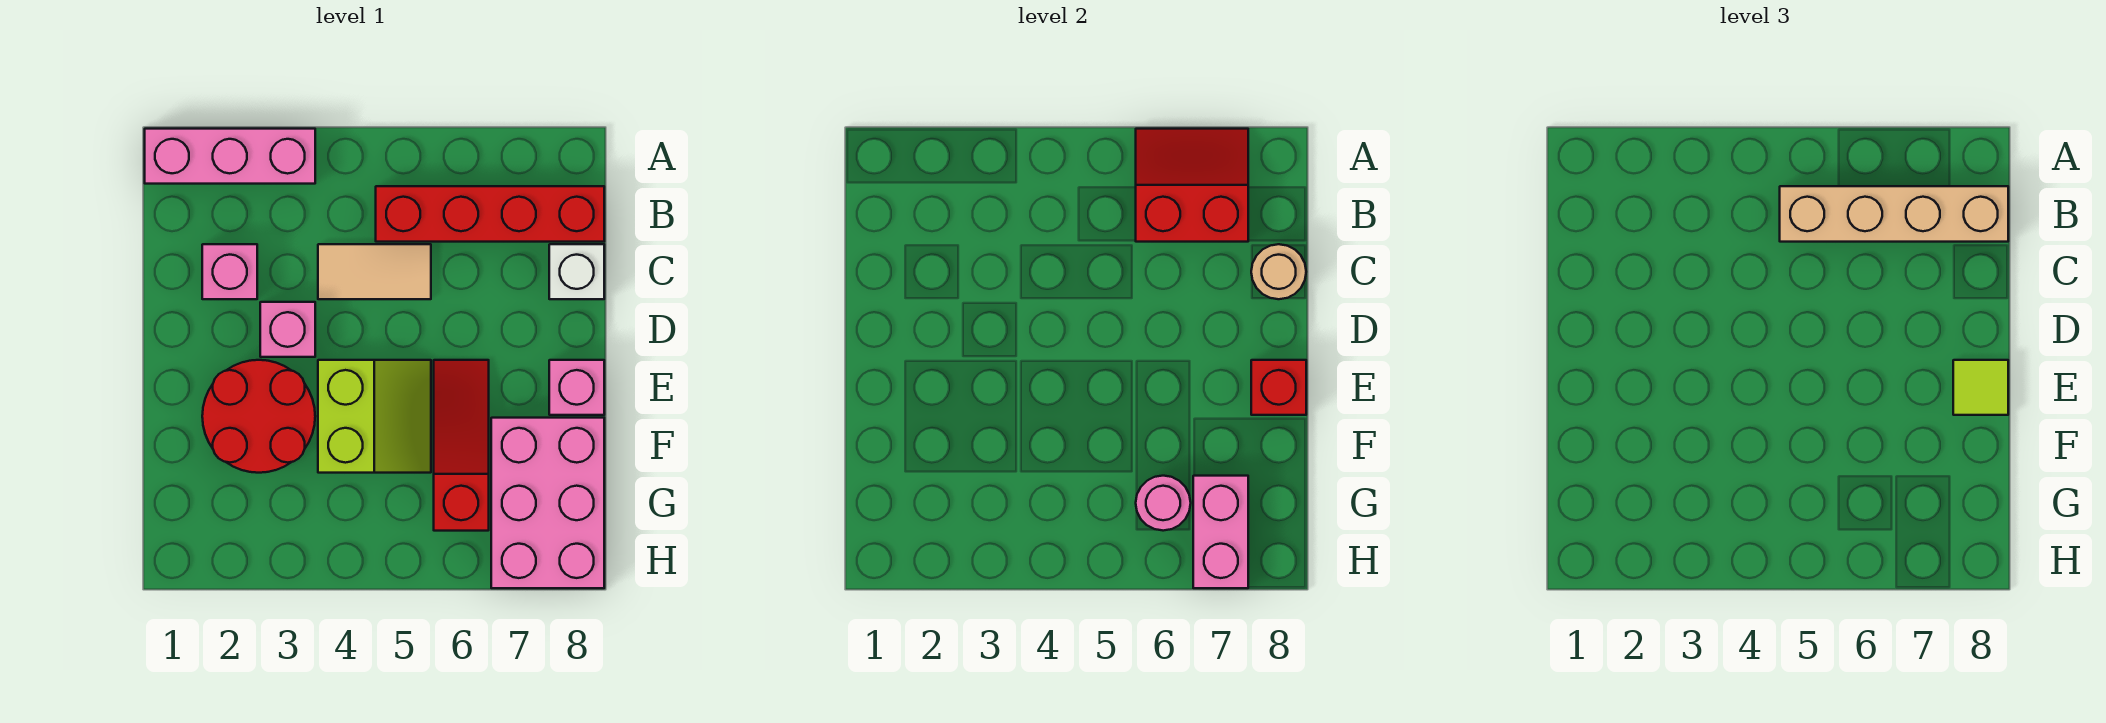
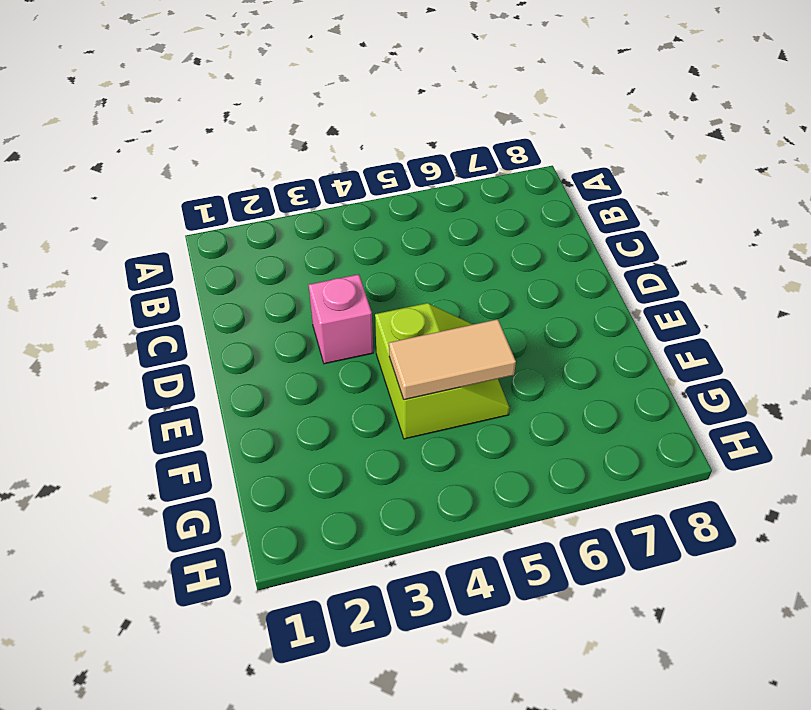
tan 1x2 tile [389,319,516,400] -> tan 1x2 tile moved to [318,244,431,299]
none -> pink 1x3 brick [145,129,315,184]
none -> red 1x4 brick [376,186,604,242]
none -> pink 1x1 brick [202,244,257,299]

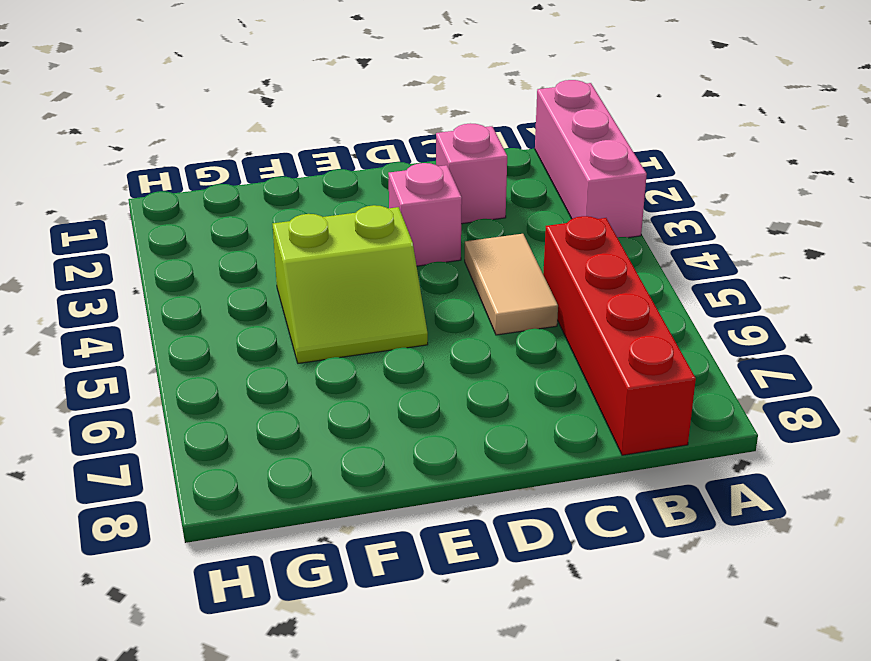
none -> white 1x1 brick [549,244,604,299]
none -> red 2x2 round brick [202,360,315,473]
none -> red 1x3 slope [434,360,489,531]

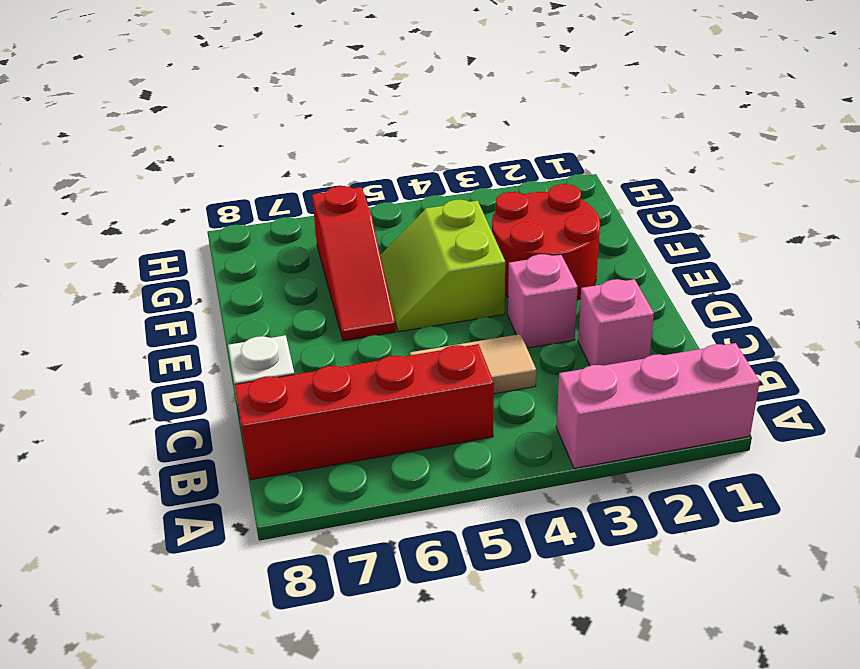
none -> pink 1x1 brick [549,360,604,415]
none -> pink 2x3 brick [491,418,604,588]
none -> red 2x2 slope [1136,129,1248,242]

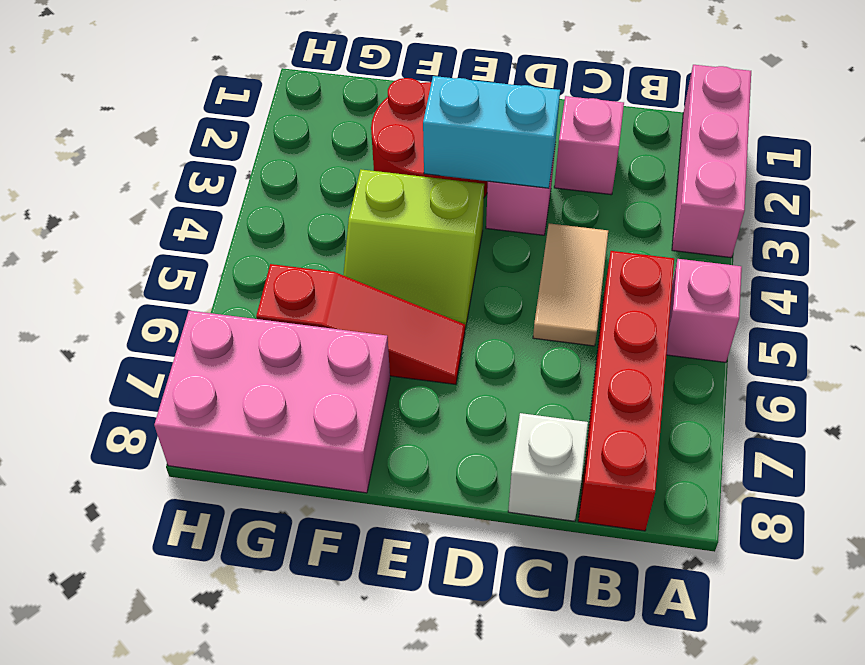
pink 1x1 brick [667,259,742,362] -> pink 1x1 brick moved to [549,360,604,415]
cyan 1x2 brick [423,76,560,188] -> none
none -> red 2x2 slope [1136,129,1248,242]
none -> tan 1x1 round brick [1251,244,1306,299]
none -> red 1x1 brick [1251,360,1306,415]

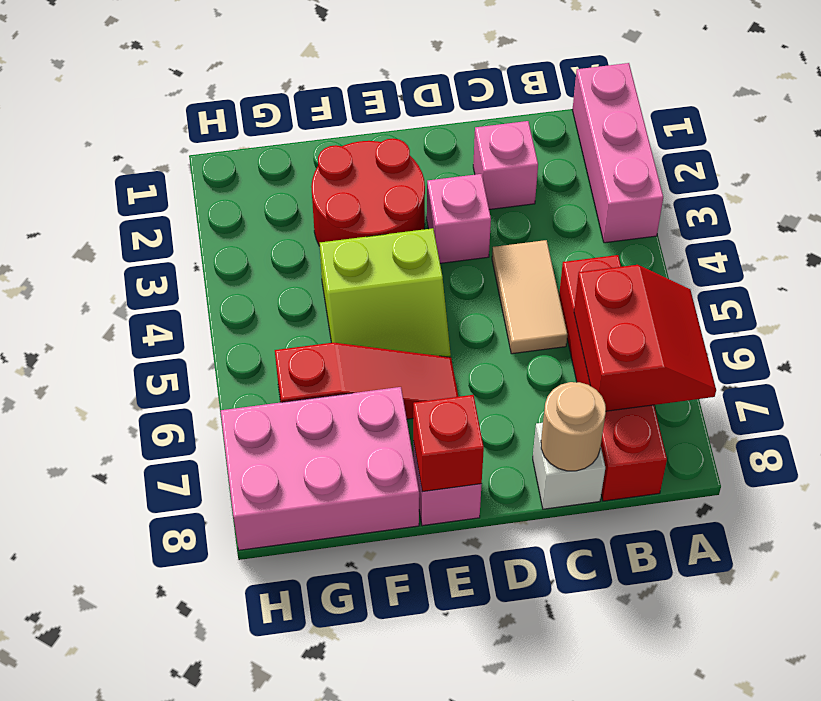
none -> pink 1x1 round brick [1136,476,1191,531]
none -> pink 1x2 brick [1193,476,1248,588]
none -> tan 1x4 brick [1780,186,2008,242]

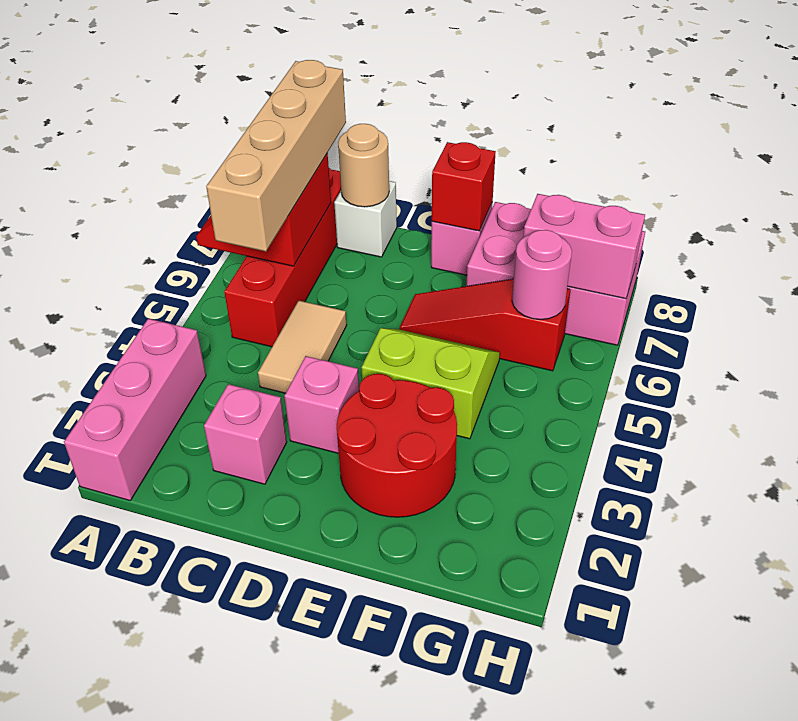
none -> lime 1x1 tile [1953,360,2008,415]

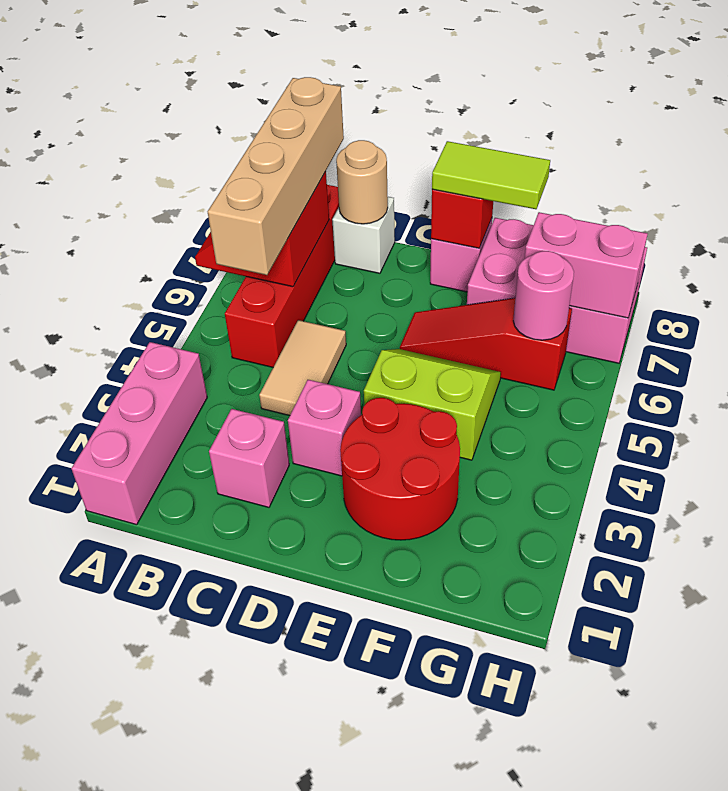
lime 1x2 tile [432,141,550,209] -> lime 1x1 tile [1953,360,2008,415]

